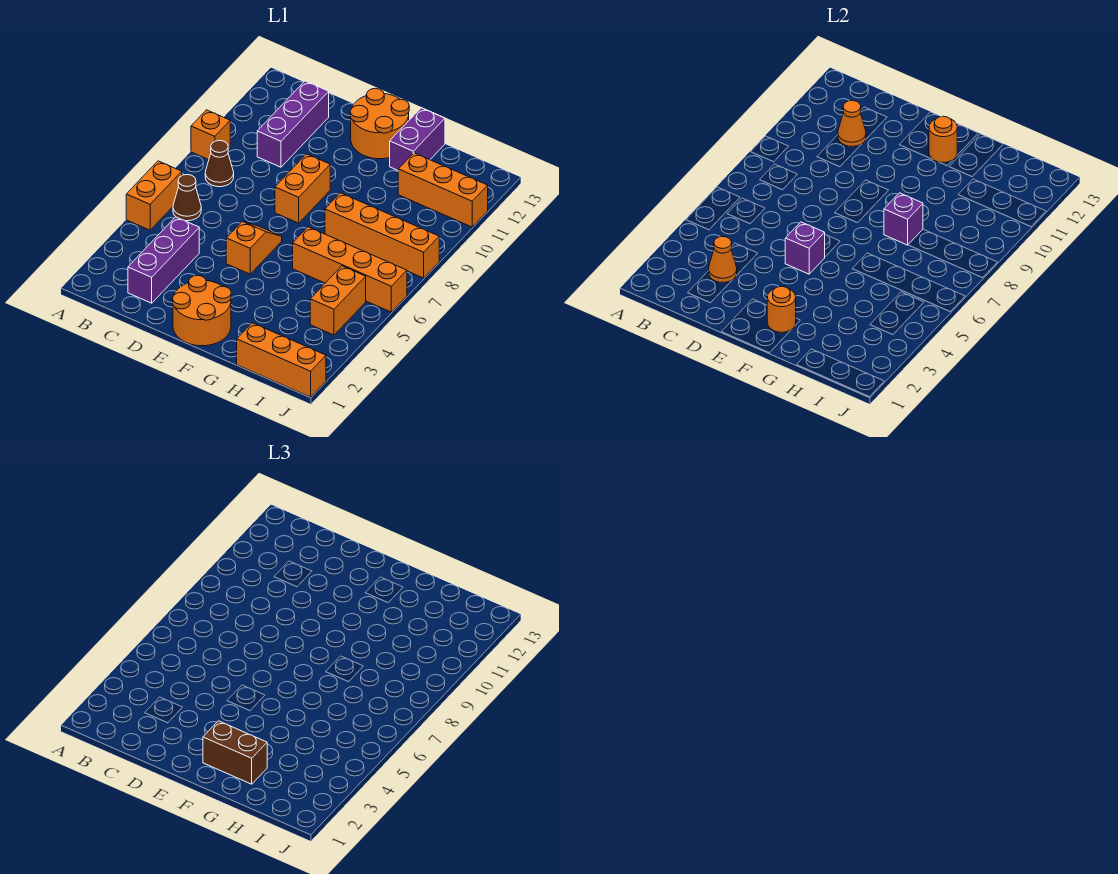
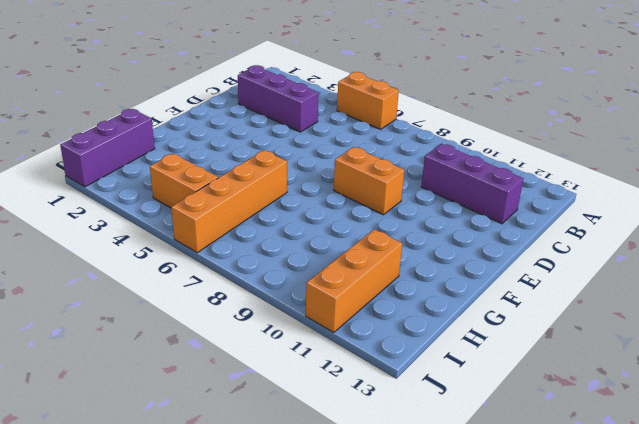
purple 1x3 brick [60,109,155,187] -> orange 1x3 brick [237,323,326,397]
none -> orange 1x1 brick [191,110,230,160]
none -> brown 1x1 cone [173,175,201,221]
none -> brown 1x1 cone [205,141,234,187]

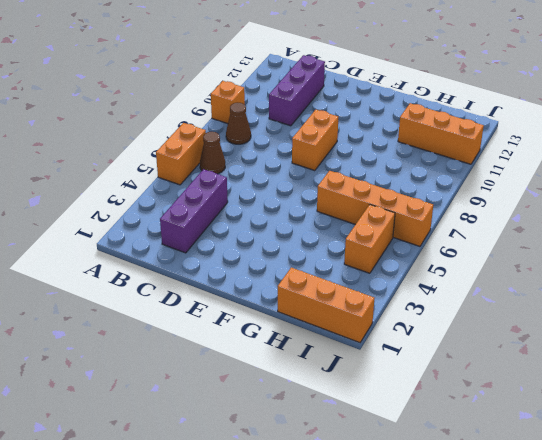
none -> orange 2x2 round brick [172,275,231,346]
none -> orange 1x2 slope [226,222,282,274]
none -> orange 2x2 round brick [350,88,409,159]

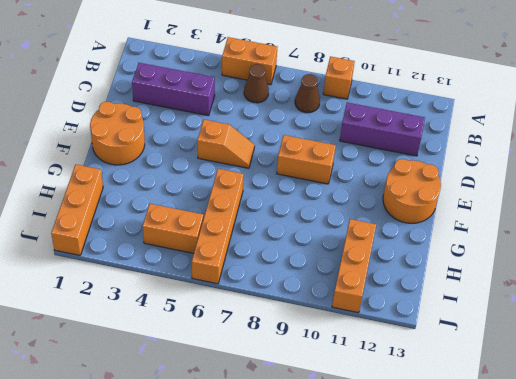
none -> orange 1x4 brick [325,193,439,278]
none -> purple 1x2 brick [390,108,445,170]
none -> orange 1x1 cone [709,237,737,282]

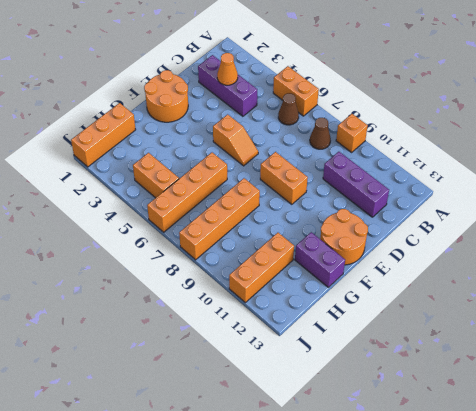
none -> orange 1x1 cone [838,100,866,146]
none -> purple 1x1 brick [785,222,825,274]
none -> orange 1x1 round brick [767,286,796,332]

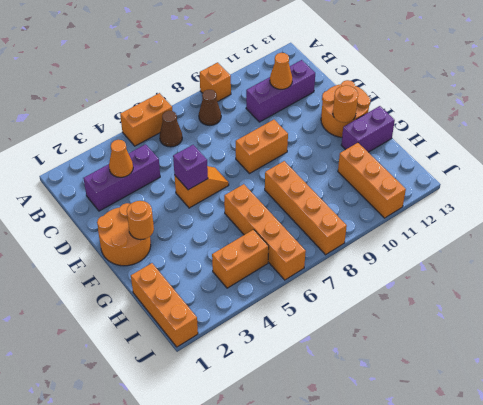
none -> purple 1x1 brick [884,193,923,245]
none -> brown 1x2 brick [203,721,267,784]

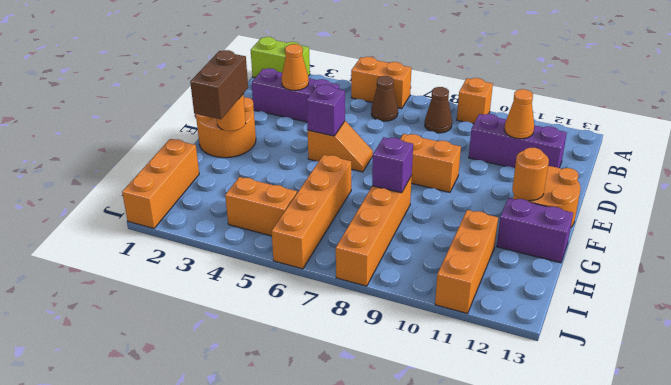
lime 1x2 brick [251,37,310,77] -> none

